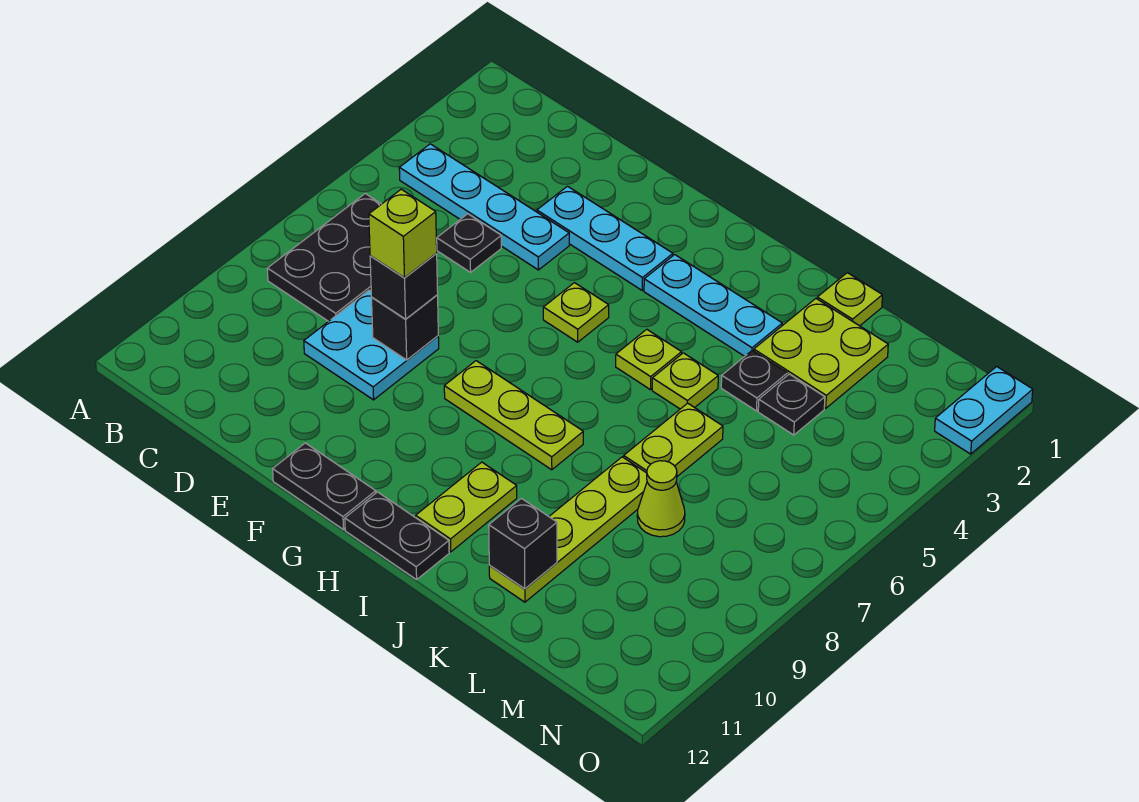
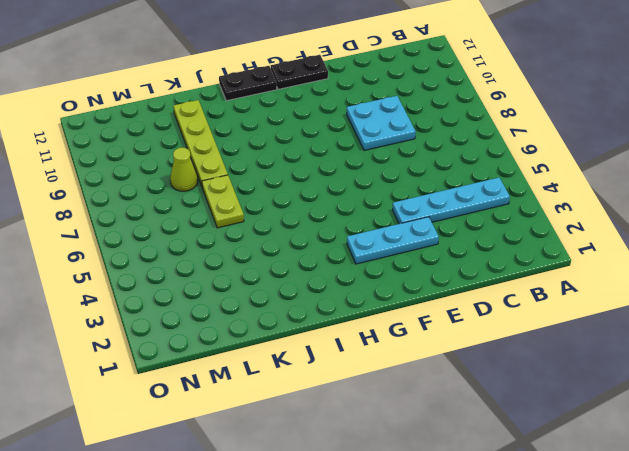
none -> black 2x3 plate [267,194,381,321]
none -> black 1x1 plate [437,214,501,272]
none -> lime 1x1 plate [543,283,609,342]

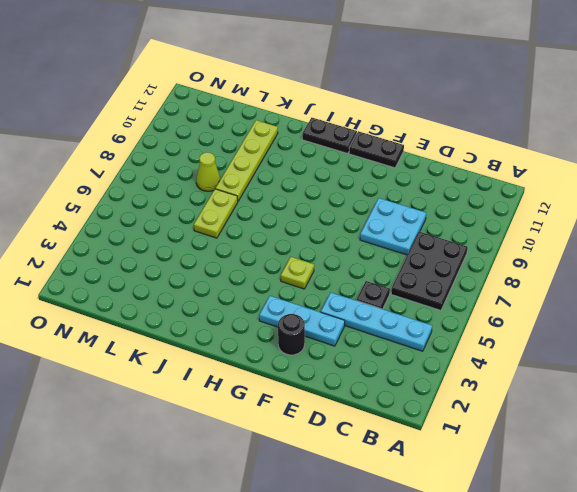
black 1x1 round brick [278,314,305,355] -> none
none -> lime 1x3 plate [444,361,583,470]
none -> cyan 1x3 plate [644,255,782,356]
none -> lime 1x1 plate [616,329,682,390]

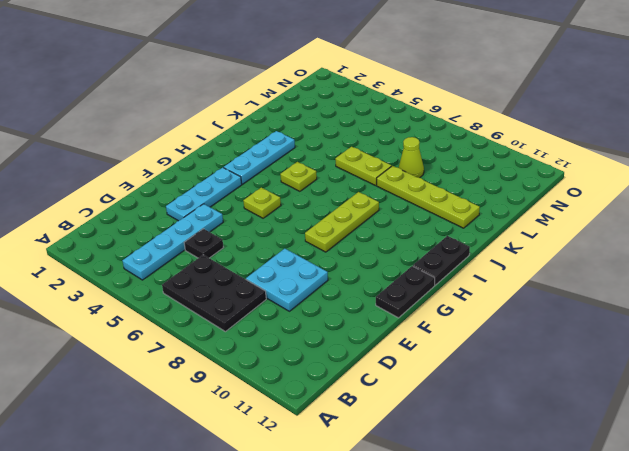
none -> lime 1x2 plate [416,462,517,552]
none -> lime 1x1 plate [652,353,718,409]
none -> lime 1x1 plate [817,273,882,326]

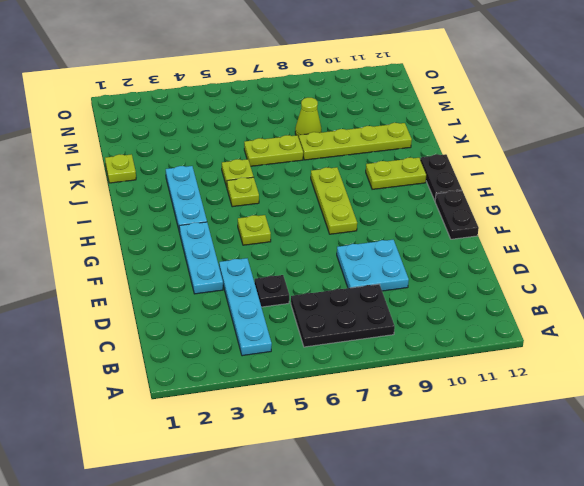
none -> lime 2x2 plate [754,299,888,408]
none -> black 1x1 plate [721,350,788,411]
none -> black 1x1 plate [758,374,825,435]

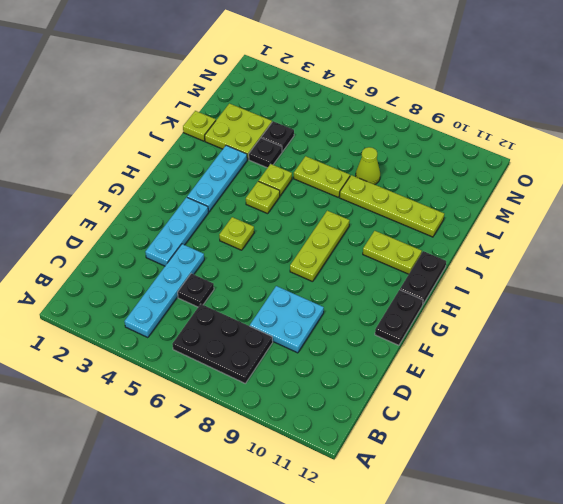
none -> cyan 1x2 plate [935,366,1033,454]
none -> black 1x1 brick [372,295,438,360]
none -> black 1x1 brick [489,498,557,589]

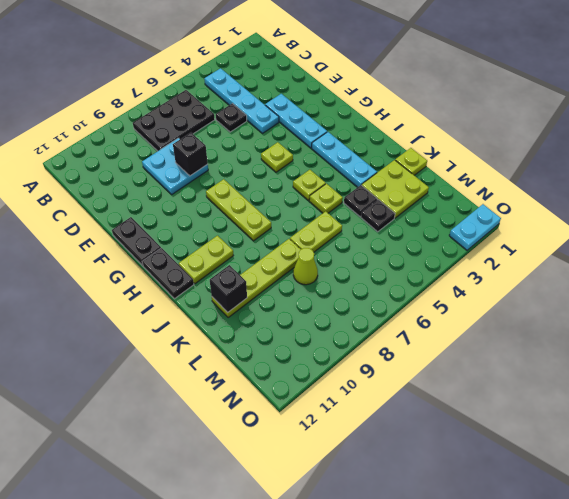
none -> black 1x1 brick [370,253,438,319]
none -> lime 1x1 brick [369,189,437,278]

